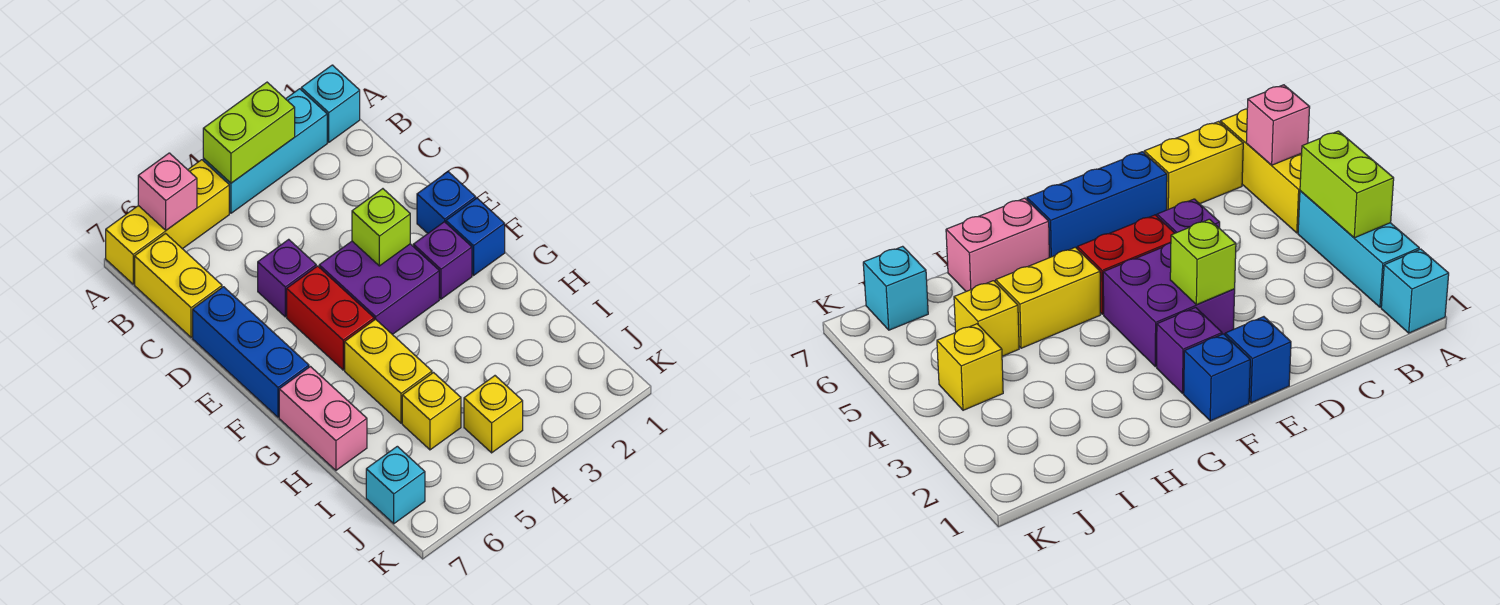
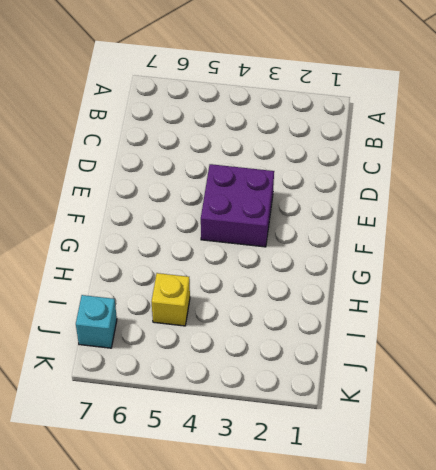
none -> cyan 1x1 brick [301,65,360,142]
none -> cyan 1x3 brick [203,89,327,213]
none -> yellow 1x3 brick [106,160,229,284]

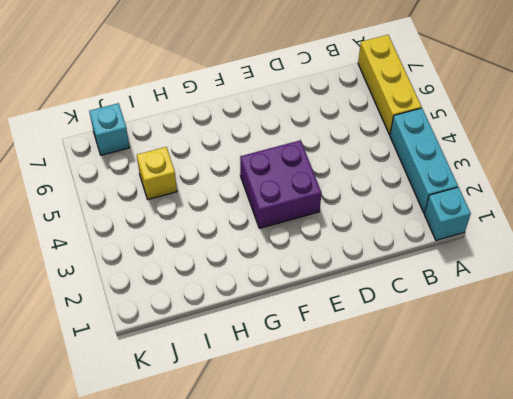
none -> yellow 1x2 brick [135,234,222,337]
none -> purple 1x1 brick [258,239,316,317]
none -> blue 1x3 brick [193,287,309,417]

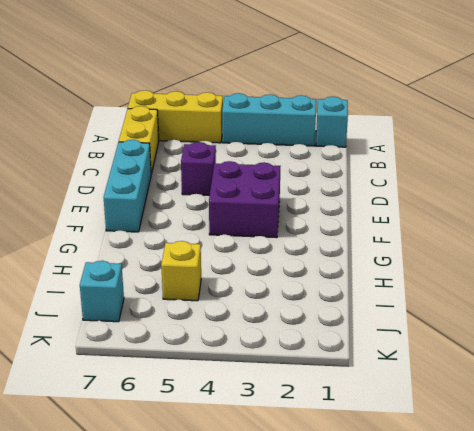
cyan 1x3 brick [104,140,151,232] -> blue 1x3 brick [193,287,309,417]
none -> blue 1x1 brick [417,172,476,233]
none -> red 1x2 brick [287,266,374,370]
none -> blue 1x1 brick [446,198,505,275]

